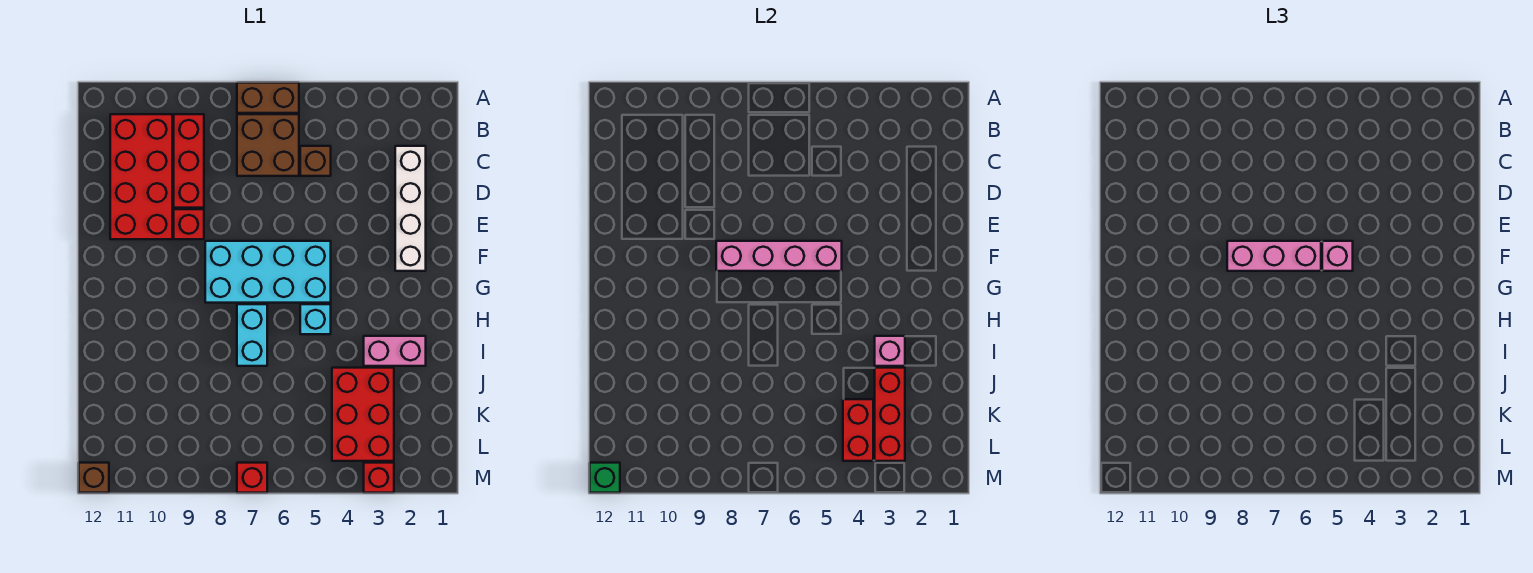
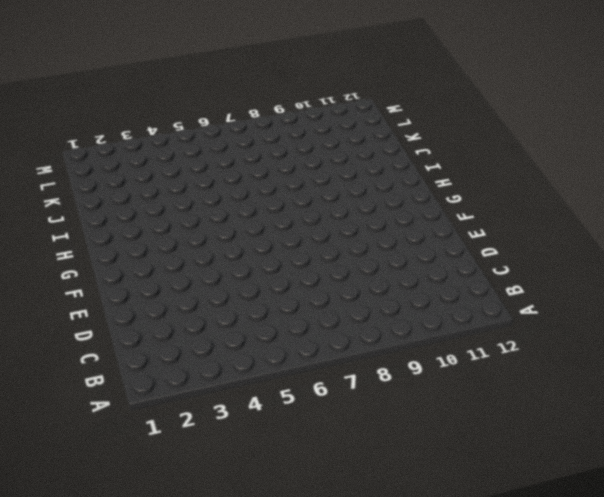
none -> brown 1x2 brick [237,83,299,113]
none -> brown 2x2 brick [237,114,299,176]
none -> red 1x3 brick [174,114,204,208]

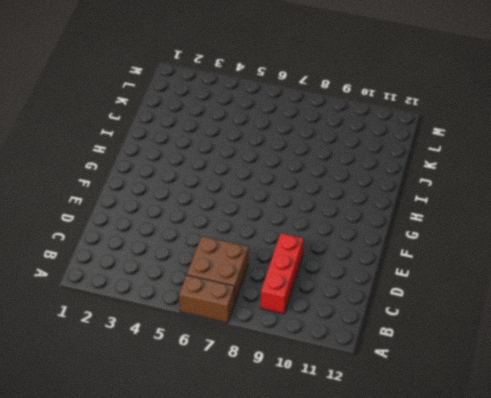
none -> red 2x4 brick [110,114,172,239]
none -> white 1x4 brick [395,146,426,271]
none -> brown 1x1 brick [300,146,331,176]

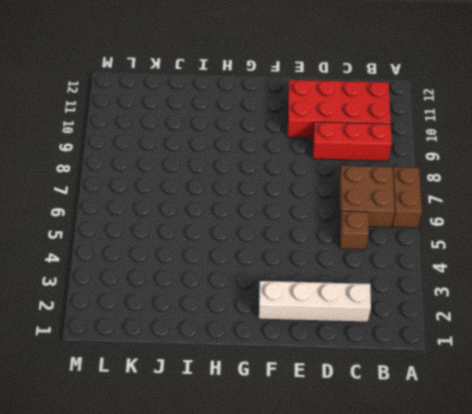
none -> red 1x1 brick [174,209,204,239]
none -> cyan 2x4 brick [205,241,331,303]
none -> cyan 1x1 brick [300,304,331,334]

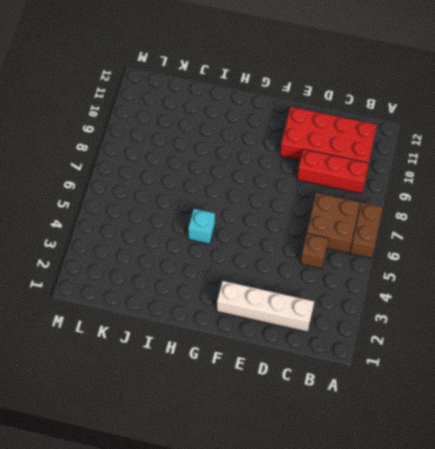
none -> red 1x1 brick [174,209,204,239]
none -> cyan 2x4 brick [205,241,331,303]
none -> cyan 1x2 brick [237,304,267,366]

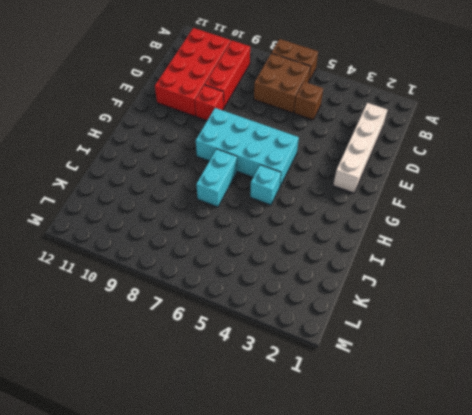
none -> pink 1x2 brick [364,336,426,366]
none -> red 2x3 brick [332,368,394,461]
none -> red 1x1 brick [364,463,394,493]

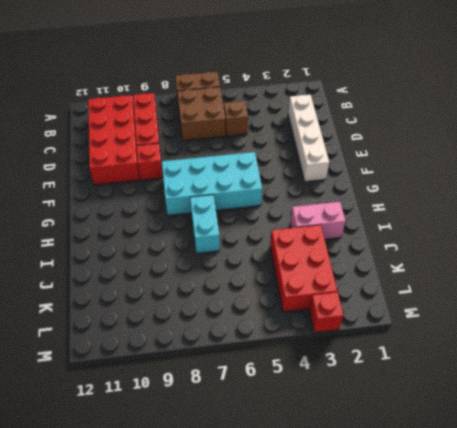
none -> cyan 1x1 brick [300,304,331,334]
none -> red 1x1 brick [237,463,267,493]
none -> brown 1x1 brick [79,463,109,493]

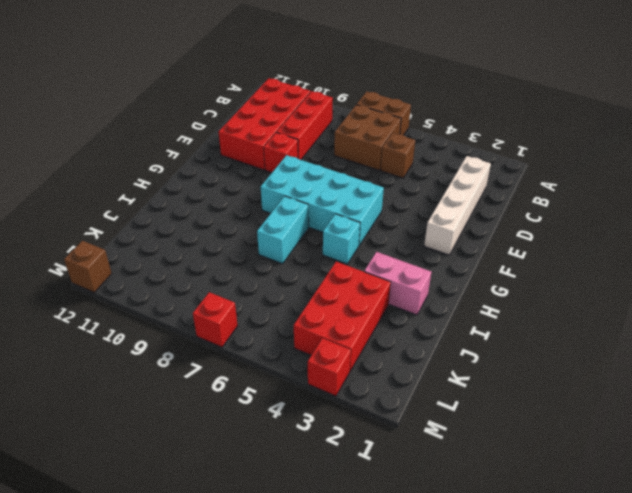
none -> pink 1x4 brick [716,241,842,271]
none -> pink 1x1 brick [875,336,905,366]
none -> red 1x3 brick [875,368,905,461]

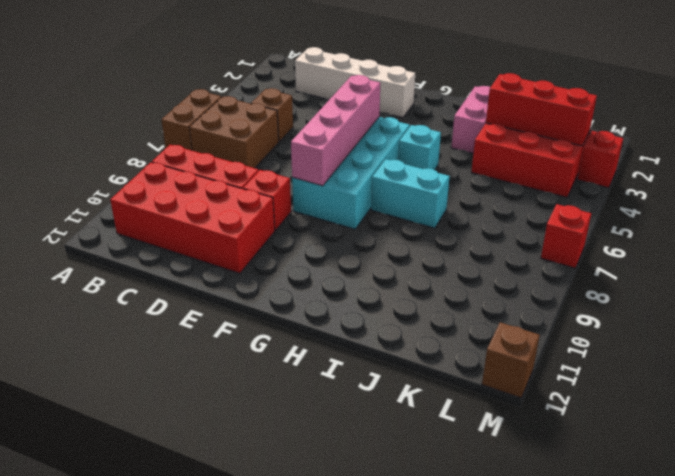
none -> pink 1x1 brick [875,336,905,366]
none -> red 1x2 brick [843,399,873,461]
none -> green 1x1 brick [590,463,620,493]

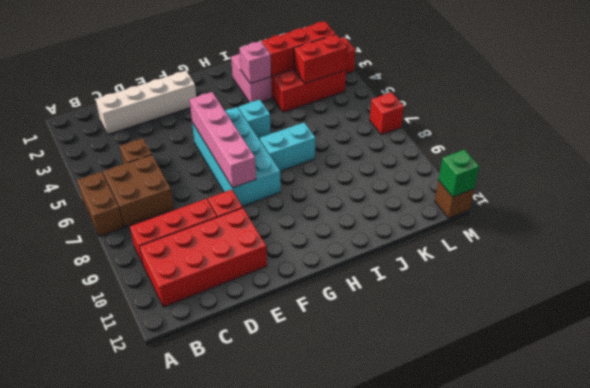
none -> pink 1x1 brick [1322,241,1353,271]
none -> pink 1x3 brick [1227,241,1321,271]

